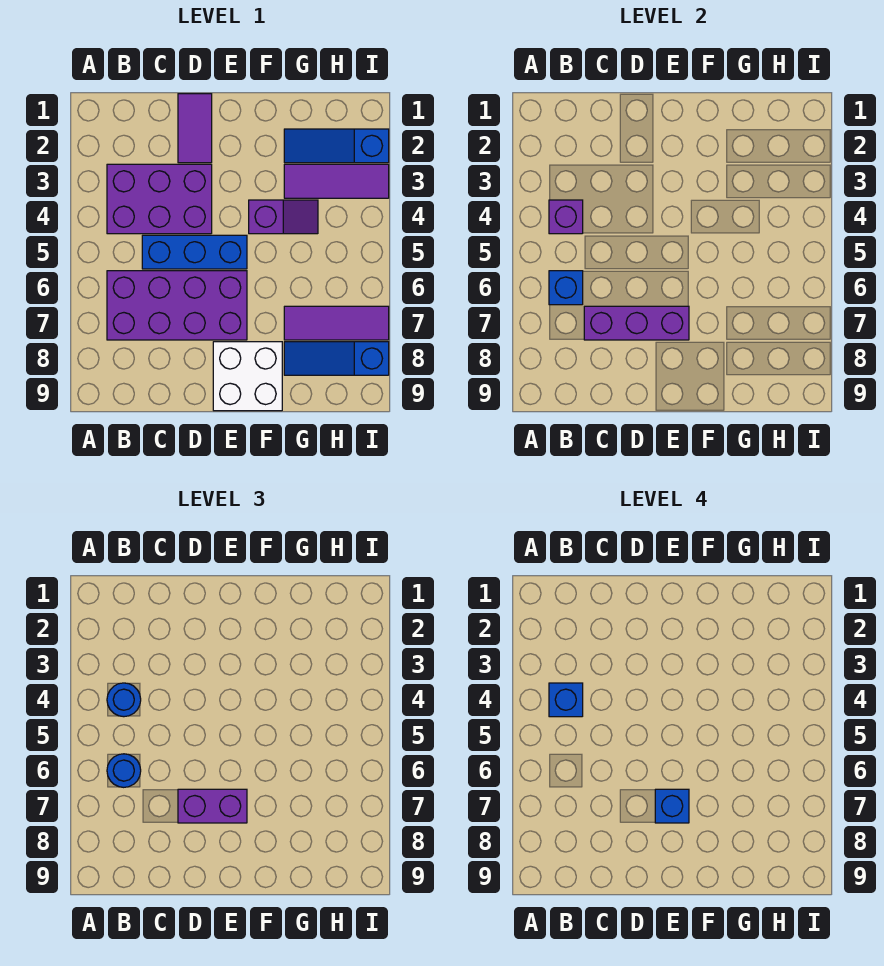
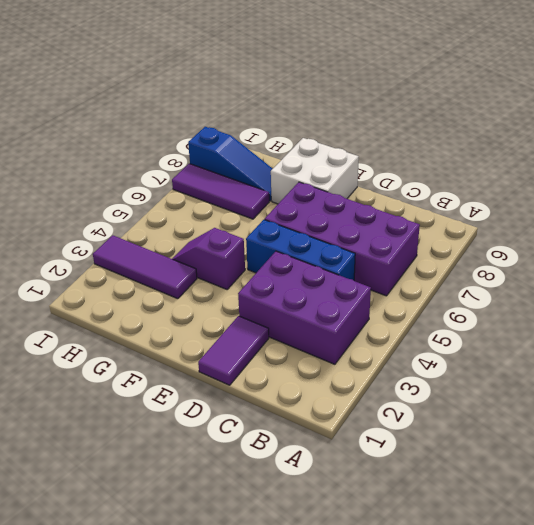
none -> blue 1x3 slope [284,129,389,163]
none -> purple 1x1 brick [549,200,583,234]
none -> blue 1x1 brick [549,271,583,305]

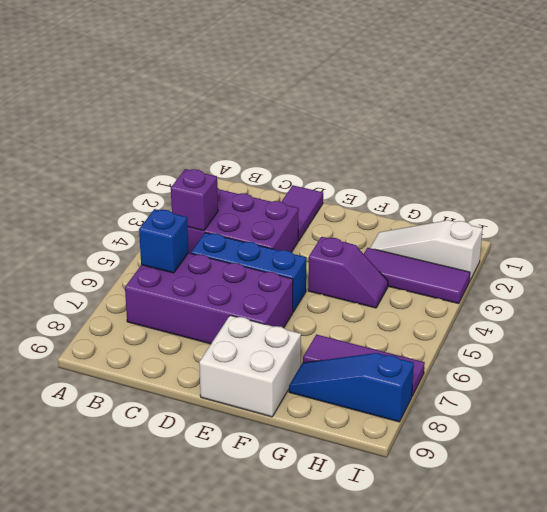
white 1x3 slope [370,220,483,282] -> blue 1x3 slope [284,129,389,163]
none -> purple 1x3 brick [584,306,689,340]
none -> blue 1x1 round brick [107,683,141,717]
none -> blue 1x1 round brick [107,754,141,787]

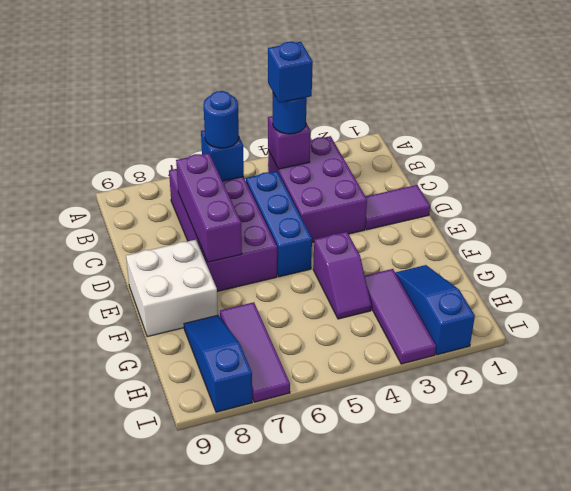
none -> purple 1x2 brick [178,789,247,823]
none -> blue 1x1 brick [655,789,689,823]

